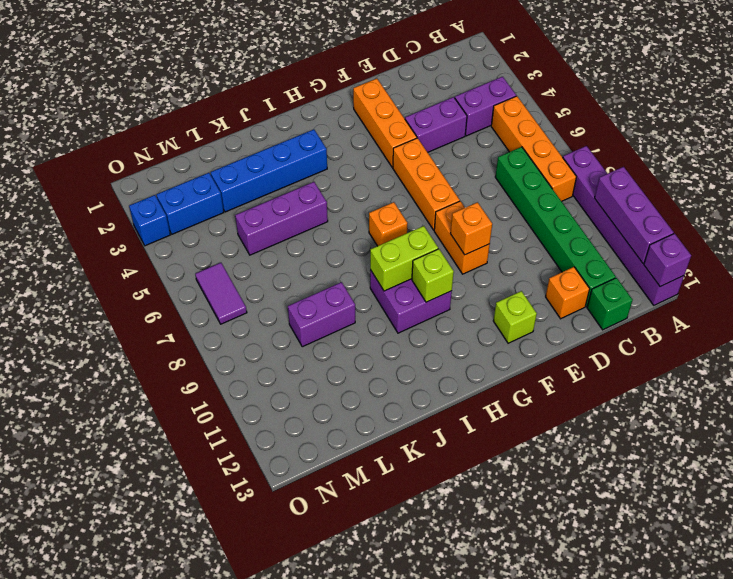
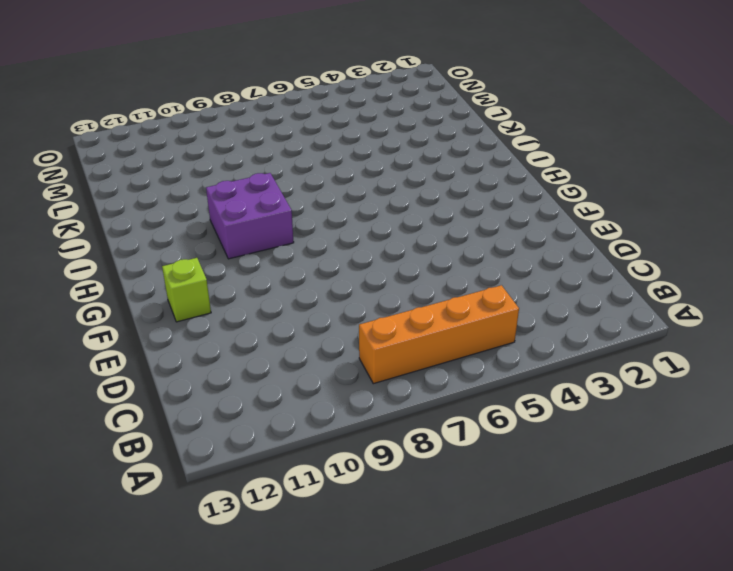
none -> purple 1x6 brick [563,146,684,305]
none -> purple 1x2 brick [455,77,516,136]
none -> green 1x6 brick [495,147,616,307]

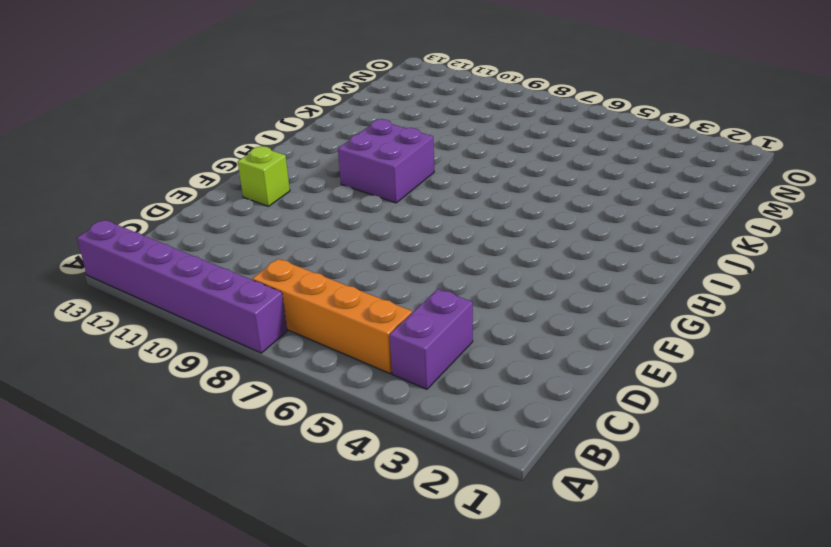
none -> green 1x6 brick [495,147,616,307]
none -> green 1x1 brick [587,278,633,330]
none -> purple 1x2 brick [405,97,467,152]

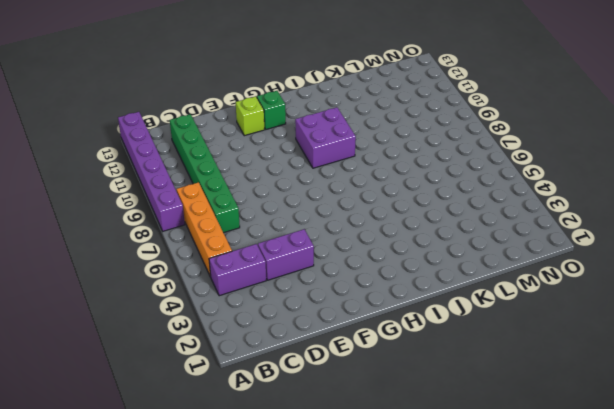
green 1x1 brick [257,91,286,129] -> green 1x1 brick moved to [587,278,633,330]
none -> orange 1x1 brick [546,267,590,319]
none -> orange 1x3 brick [353,79,417,167]
none -> orange 1x3 brick [393,138,460,230]

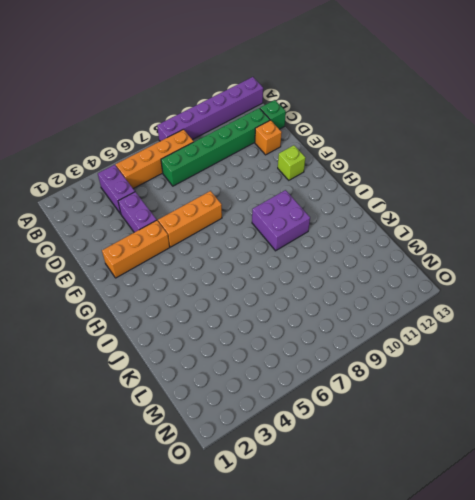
none -> orange 1x2 brick [434,201,490,274]
none -> orange 1x1 brick [369,202,407,246]
none -> blue 1x4 brick [211,129,327,212]

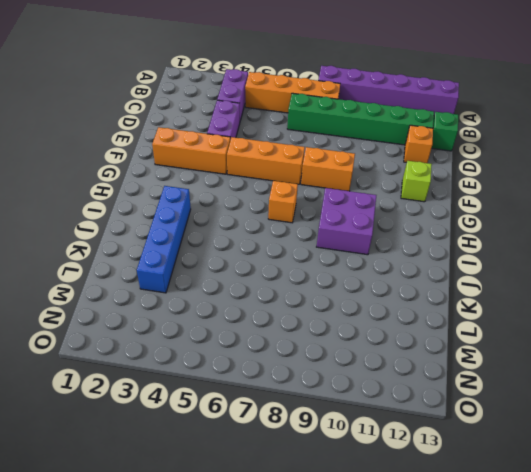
none -> purple 1x3 brick [235,182,328,255]
none -> purple 1x2 brick [288,282,355,347]
none -> blue 1x2 brick [156,173,224,234]

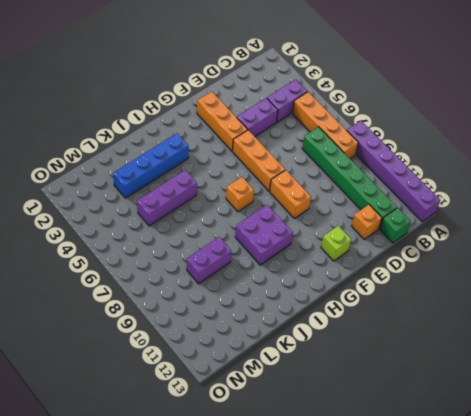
none -> blue 1x2 brick [156,173,224,234]
none -> purple 1x2 tile [195,263,247,324]
none -> blue 1x1 brick [129,195,170,246]

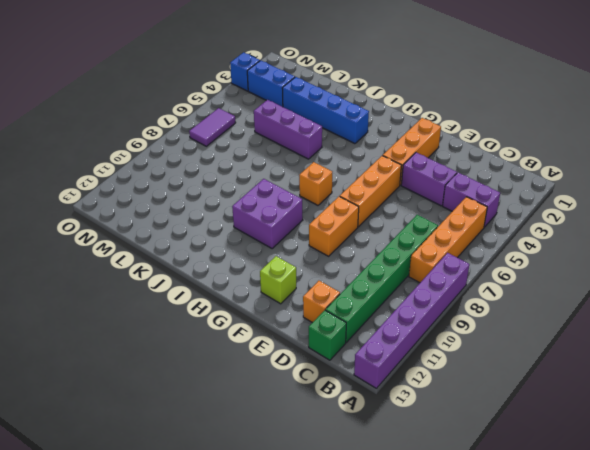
none -> purple 1x2 brick [288,282,355,347]
none -> purple 1x3 brick [595,167,674,263]
none -> purple 1x1 brick [644,234,691,287]

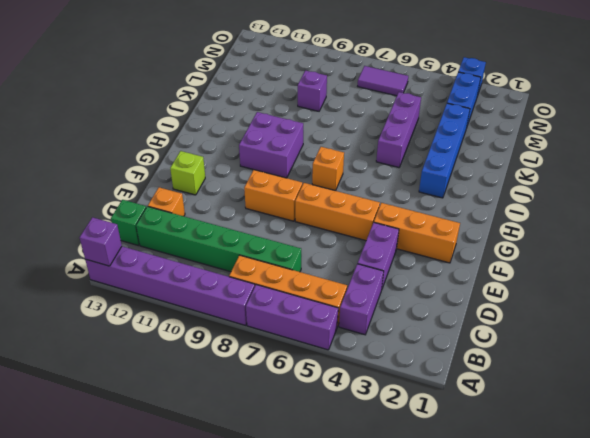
purple 1x3 brick [246,285,338,350] -> purple 1x3 brick moved to [595,167,674,263]
purple 1x1 brick [298,71,327,111] -> purple 1x2 brick [288,282,355,347]
none -> orange 1x1 brick [450,202,492,255]
none -> lime 1x2 brick [370,226,438,291]
none -> lime 1x1 brick [412,249,454,302]

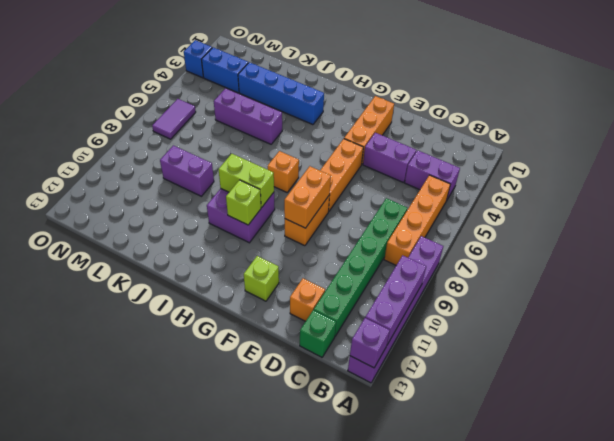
orange 1x2 brick [284,166,331,228] -> orange 1x1 brick [450,202,492,255]

